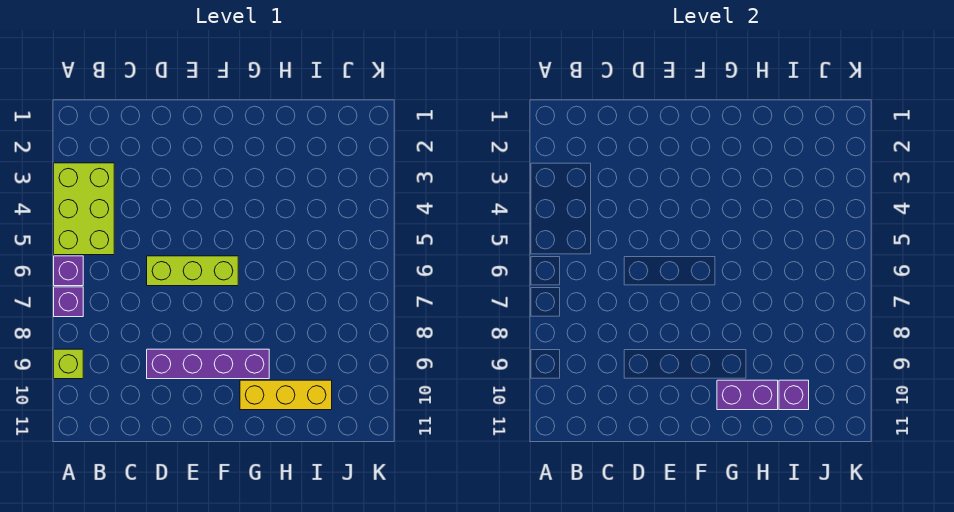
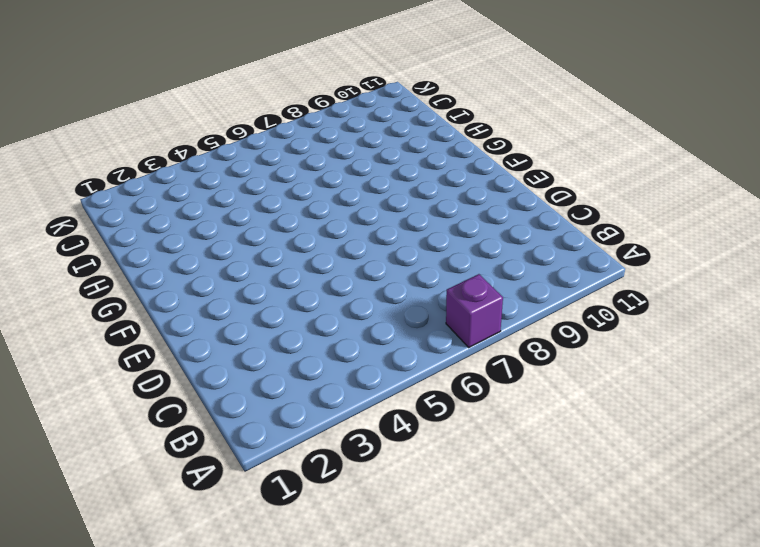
none -> lime 2x3 brick [54,163,114,255]
none -> purple 1x1 brick [54,256,83,286]

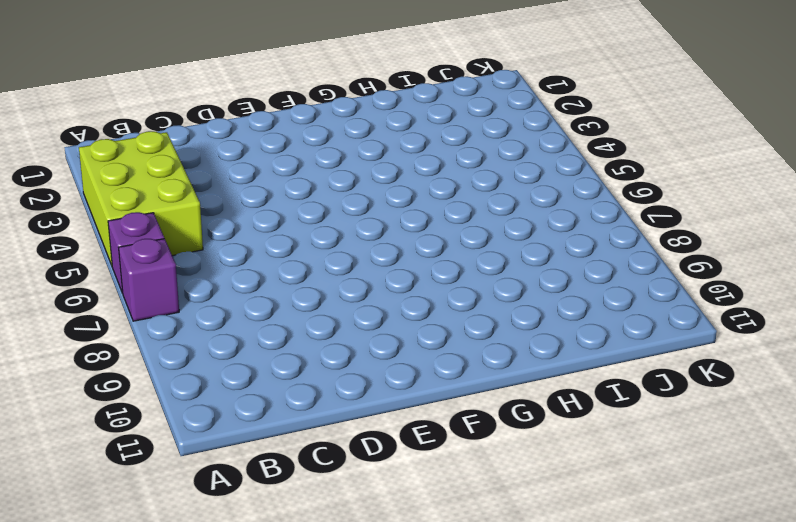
none -> lime 1x1 brick [54,349,83,379]
none -> lime 1x3 brick [147,256,238,286]

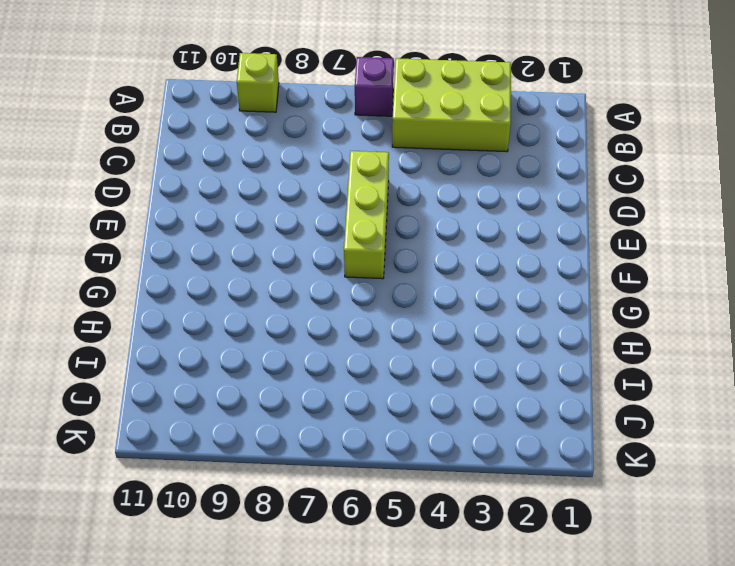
none -> purple 1x1 brick [54,287,83,317]
none -> purple 1x4 brick [147,349,269,379]

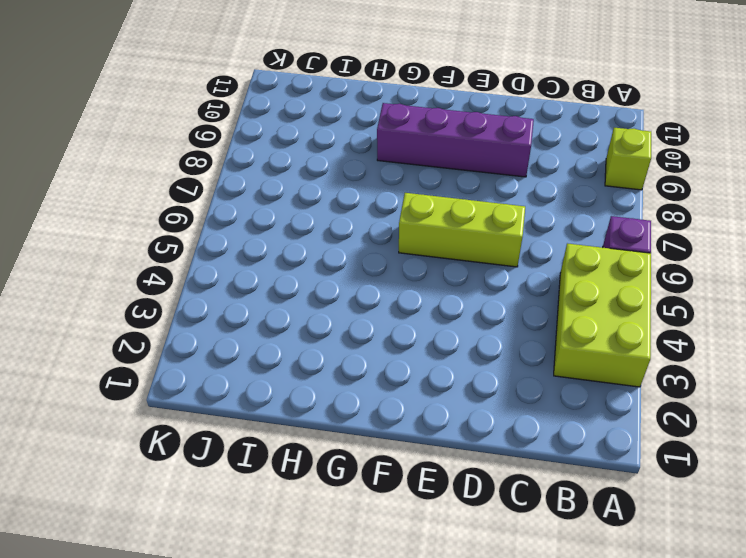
none -> purple 1x1 brick [54,287,83,317]
none -> yellow 1x3 brick [240,380,332,410]

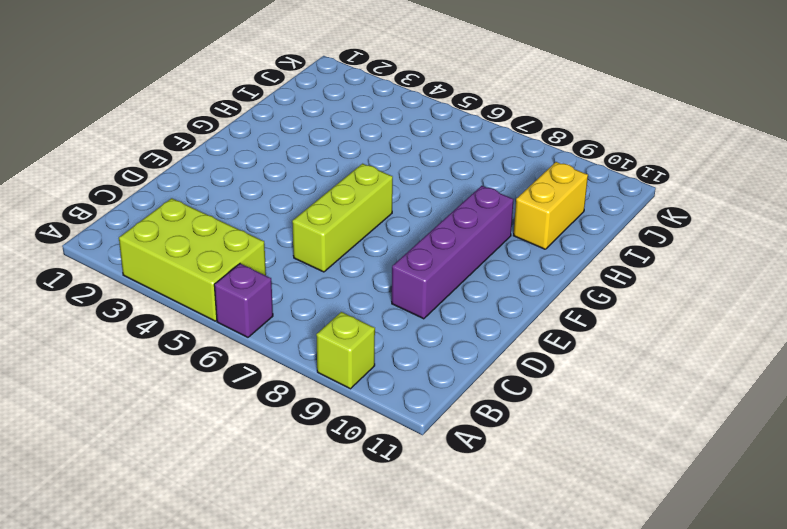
yellow 1x2 brick [513,162,588,249] -> yellow 1x3 brick [240,380,332,410]
none -> purple 1x1 brick [54,287,83,317]
none -> purple 1x2 brick [717,380,778,410]

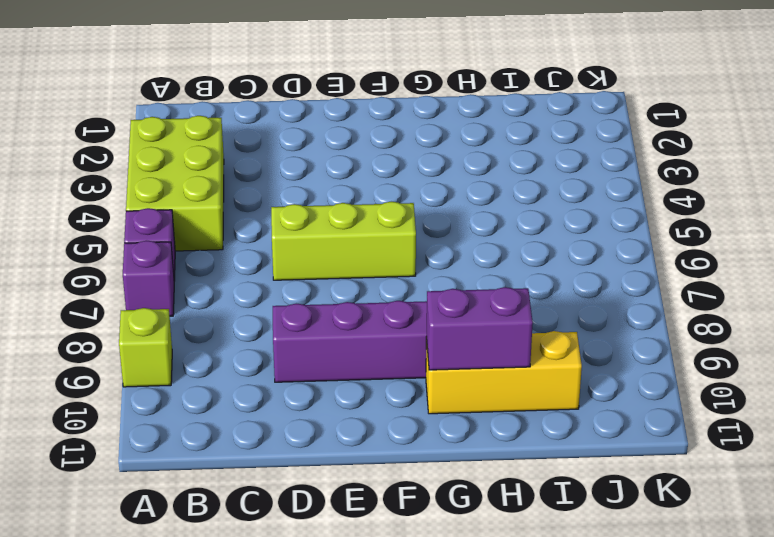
none -> purple 1x1 brick [779,380,809,410]

